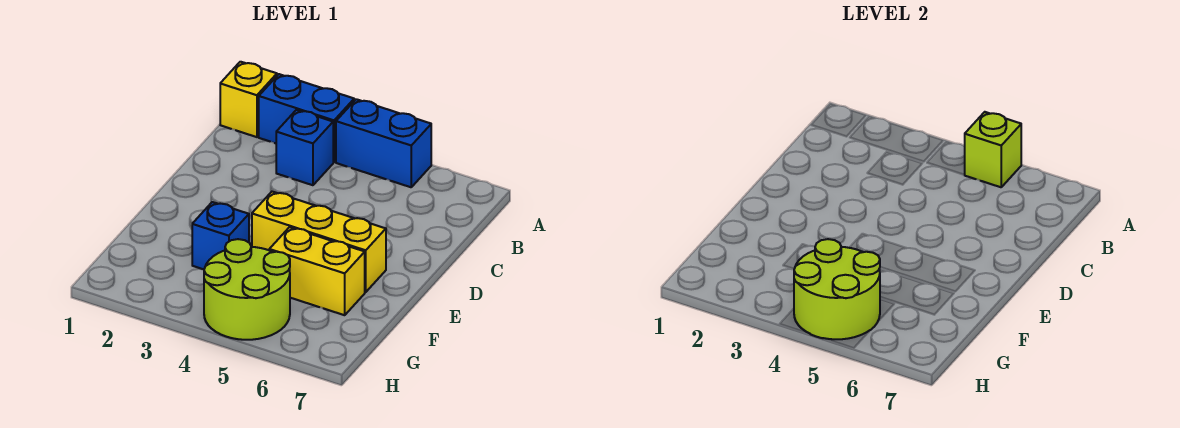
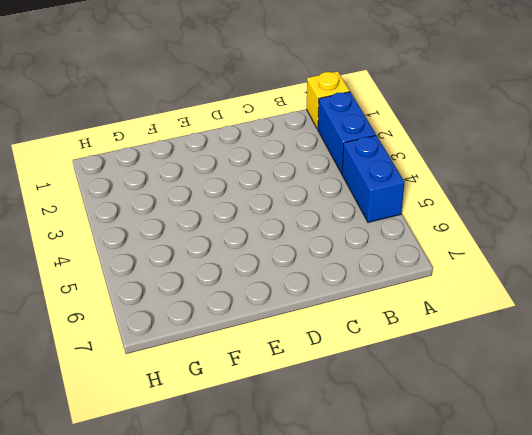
none -> blue 1x1 brick [276,110,333,185]
none -> yellow 1x3 brick [252,192,386,292]

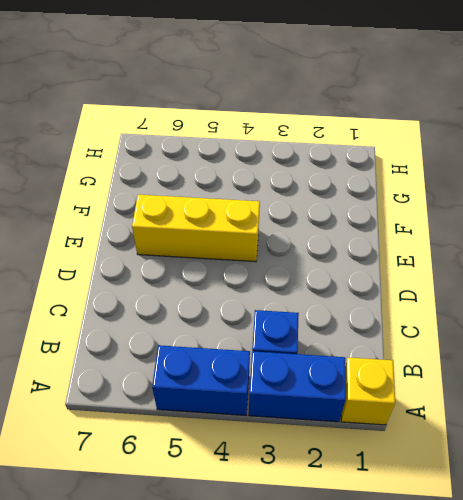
none -> blue 1x1 brick [192,202,249,269]
none -> yellow 1x2 brick [269,227,365,315]

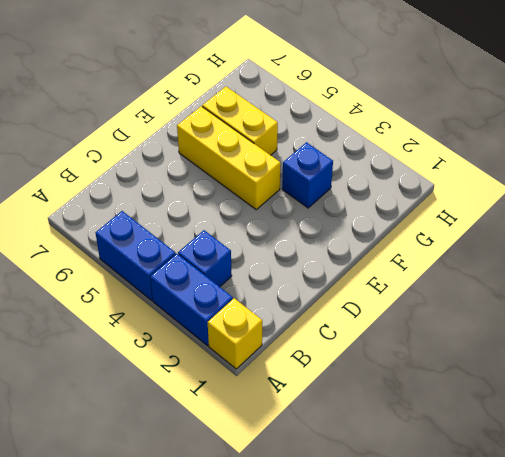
none -> lime 2x2 round brick [204,239,290,340]
none -> lime 1x1 brick [965,112,1021,187]

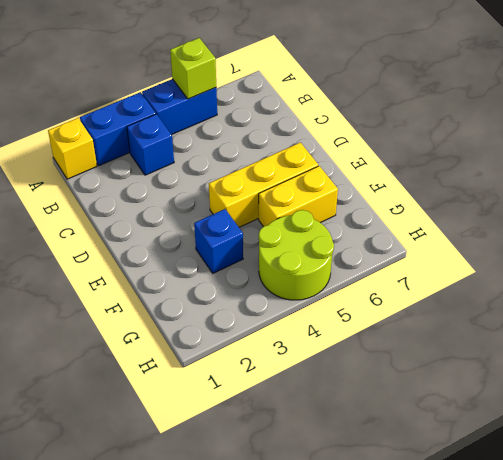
none -> lime 2x2 round brick [794,239,880,339]

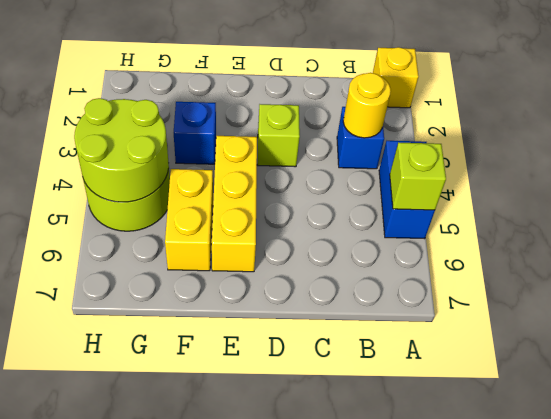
yellow 1x1 round brick [343,73,391,138] -> none
lime 1x1 brick [258,104,300,167] -> none
none -> blue 1x2 brick [259,74,354,162]

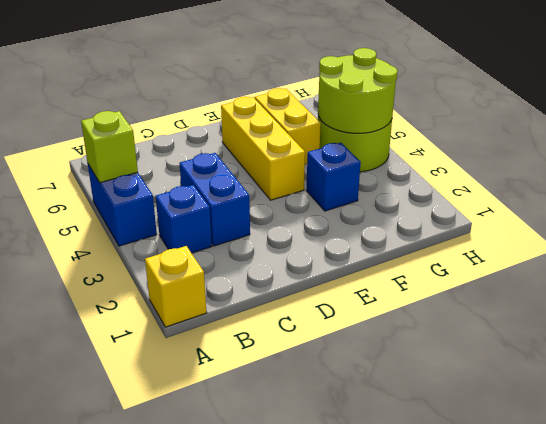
blue 1x2 brick [180,153,250,246] -> blue 1x2 brick moved to [259,74,354,162]

